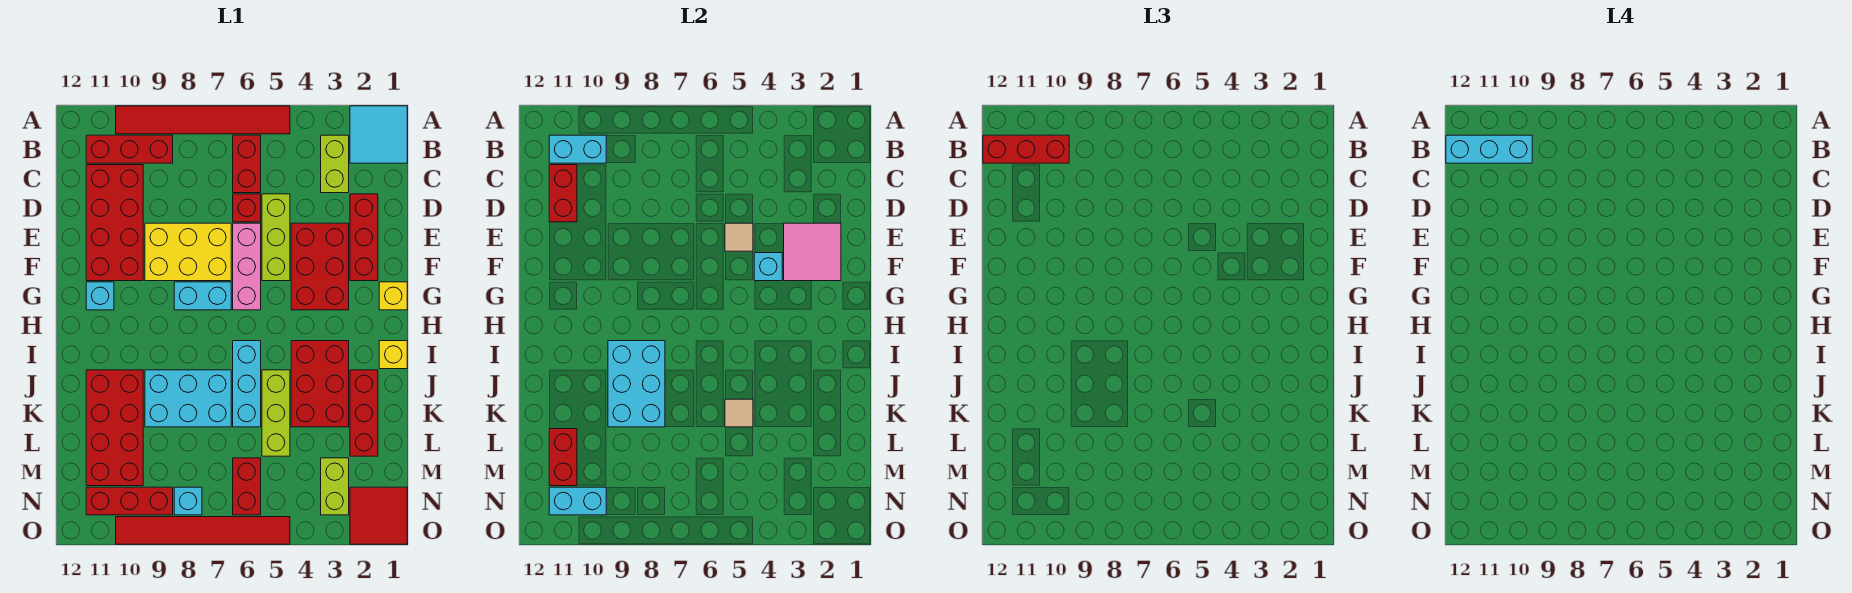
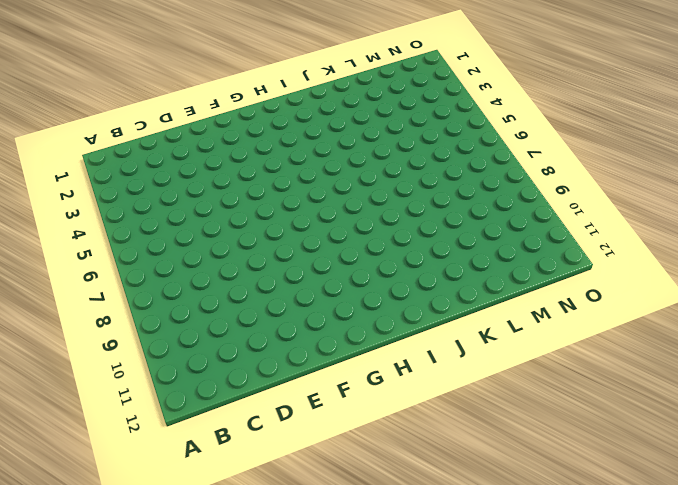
none -> cyan 2x2 tile [350,106,407,163]
none -> red 1x6 tile [116,106,290,134]
none -> lime 1x2 brick [321,135,349,193]
none -> red 1x2 brick [233,135,261,193]

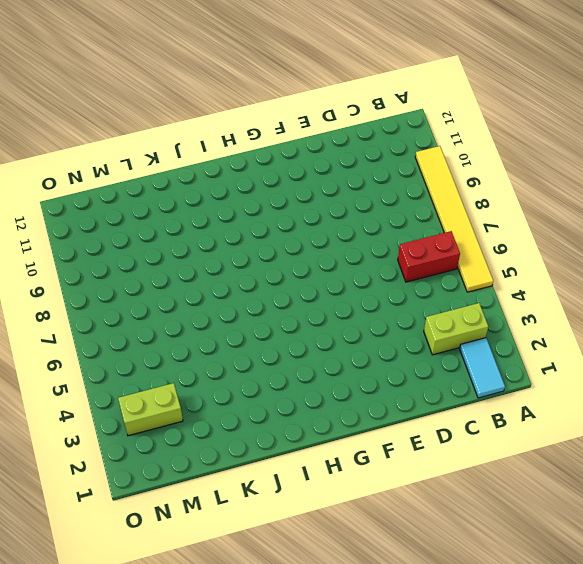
yellow 1x6 tile [415,146,493,292] -> red 1x6 tile [116,106,290,134]
cyan 1x2 tile [460,338,505,398] -> cyan 2x2 tile [350,106,407,163]
none -> red 1x3 brick [86,135,173,163]
none -> red 2x4 brick [86,165,143,281]
none -> red 1x3 brick [350,194,378,281]
none -> lime 1x3 brick [262,194,290,281]

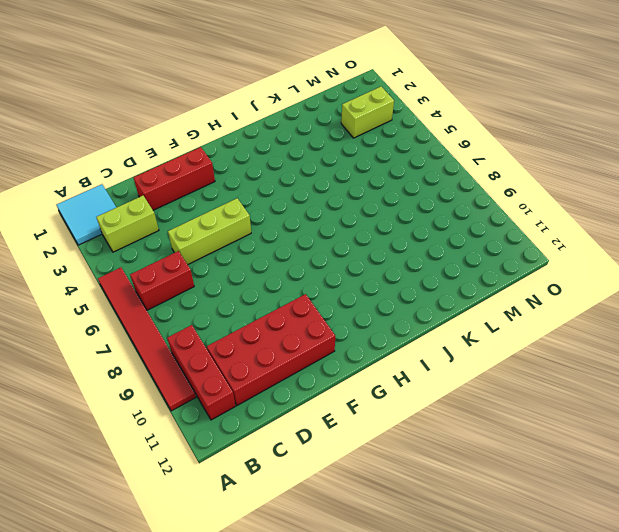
none -> red 1x1 brick [233,194,261,222]
none -> red 2x3 brick [291,223,349,310]
none -> pink 1x3 brick [233,223,261,310]
none -> yellow 2x3 brick [145,223,231,281]

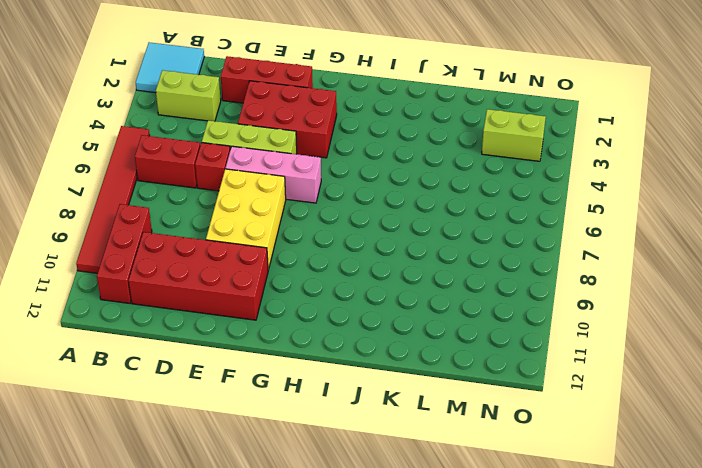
none -> yellow 1x1 brick [379,282,407,310]
none -> cyan 1x2 brick [174,282,231,310]
none -> cyan 1x1 brick [86,282,114,310]
none -> yellow 1x1 brick [379,341,407,369]

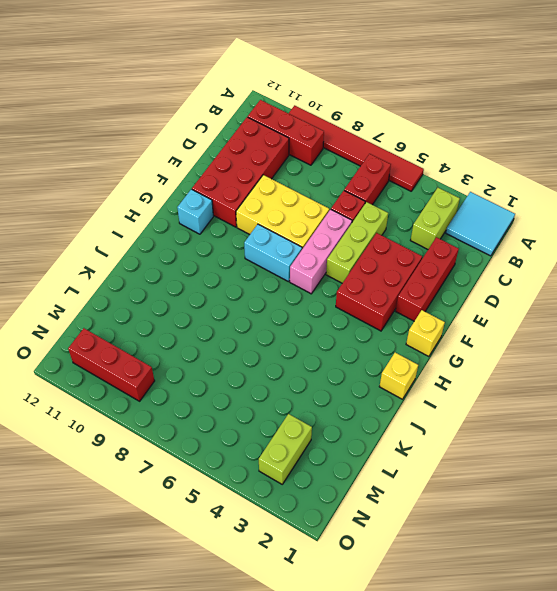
none -> red 2x3 brick [291,341,349,427]
none -> cyan 1x3 brick [233,341,261,427]
none -> red 1x3 brick [350,370,378,456]
none -> lime 1x3 brick [262,370,290,456]

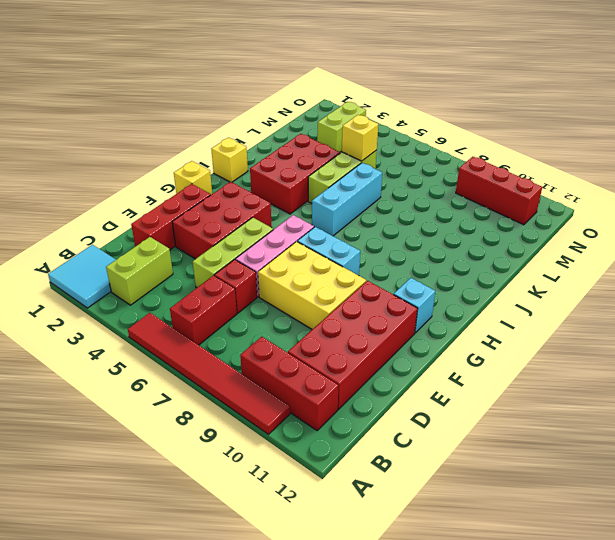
yellow 1x1 brick [342,115,378,161] -> none
none -> red 1x3 brick [350,370,378,456]
none -> cyan 2x3 brick [145,370,231,427]
none -> red 2x4 brick [86,370,143,486]
none -> red 1x2 brick [233,458,261,515]

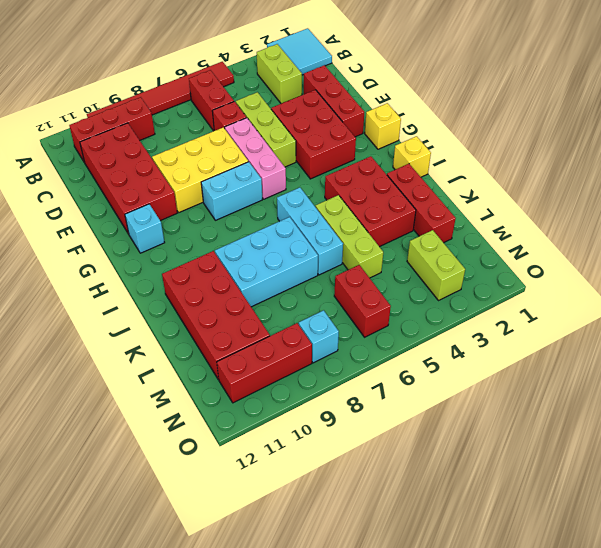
none -> red 2x2 tile [350,487,407,544]
none -> red 1x6 tile [116,517,290,544]
none -> cyan 1x2 brick [549,135,606,163]
none -> red 1x2 brick [549,165,577,222]

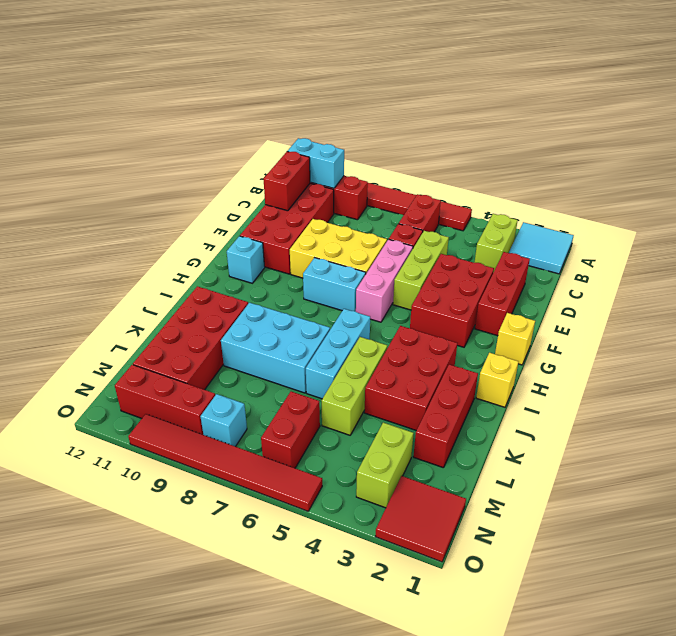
none -> pink 2x2 tile [784,223,841,281]
none -> tan 1x1 tile [725,223,753,251]
none -> cyan 1x1 brick [754,253,782,281]
none -> cyan 2x3 brick [608,341,665,427]

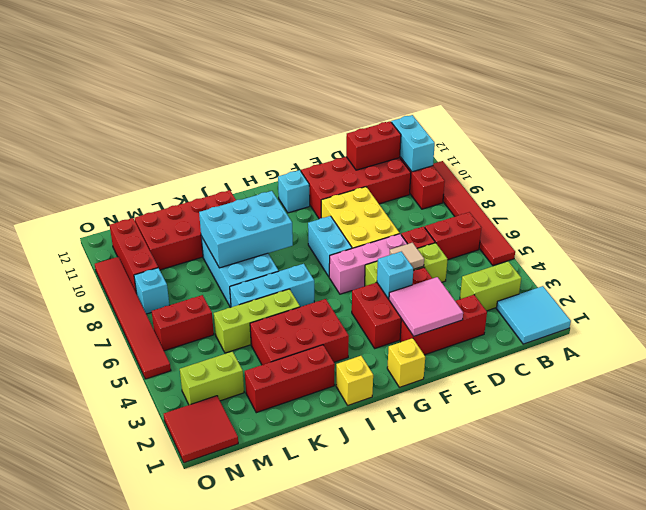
none -> tan 1x1 tile [725,399,753,427]
none -> red 1x2 brick [549,429,577,486]
none -> cyan 1x2 brick [549,487,606,515]
none -> red 1x3 brick [983,135,1069,163]

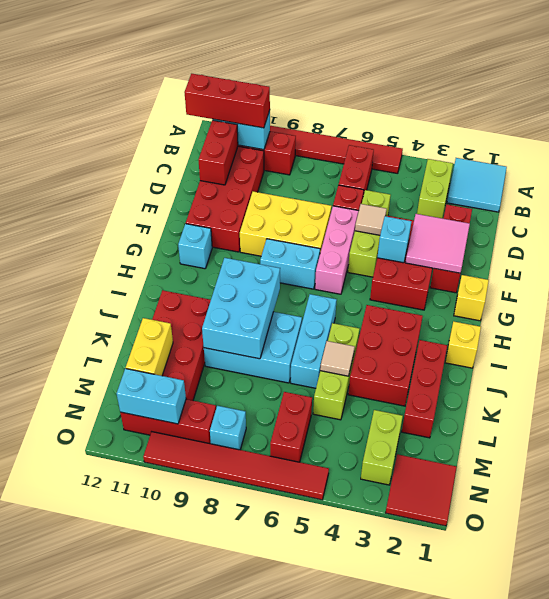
yellow 1x2 brick [126,318,173,376] -> red 1x2 brick [549,429,577,486]
none -> cyan 1x3 brick [1446,135,1532,163]

